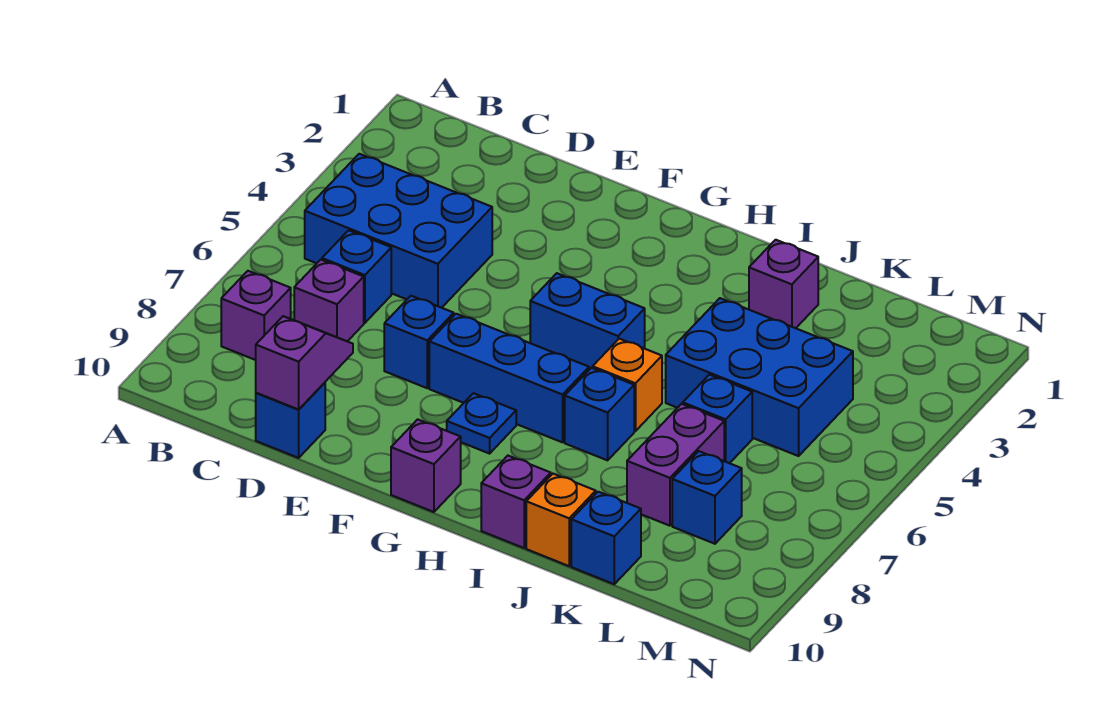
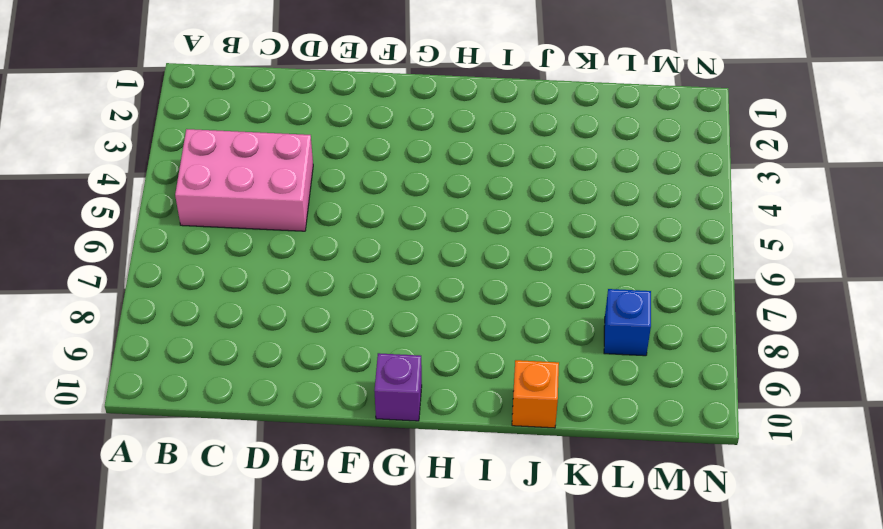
pink 2x3 brick [175,129,313,231] -> blue 2x3 brick [305,154,492,308]
none -> purple 1x1 brick [221,271,291,360]
none -> blue 1x1 brick [322,230,391,323]
none -> purple 1x1 brick [294,260,364,341]

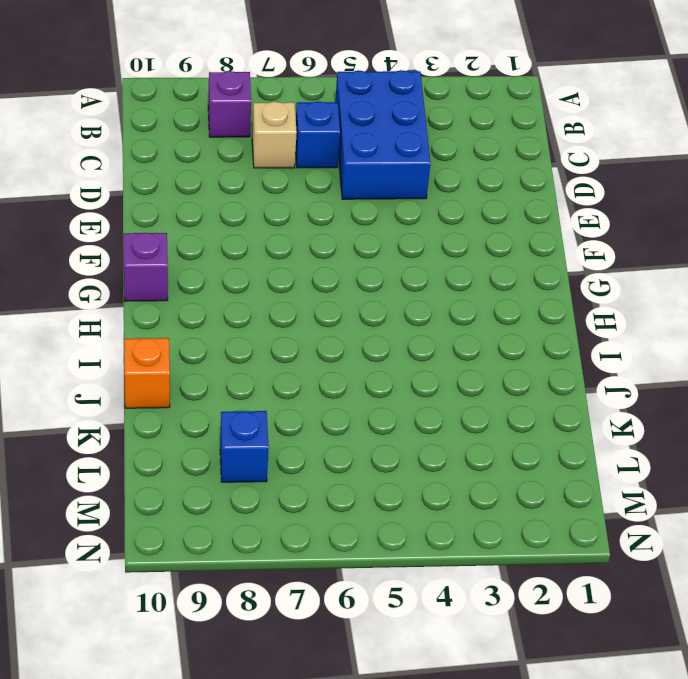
tan 1x1 brick [252,102,297,168] -> purple 1x1 brick [294,260,364,341]
none -> blue 1x1 brick [256,383,325,458]
none -> blue 1x1 brick [384,296,454,388]
none -> blue 1x3 brick [429,314,589,442]

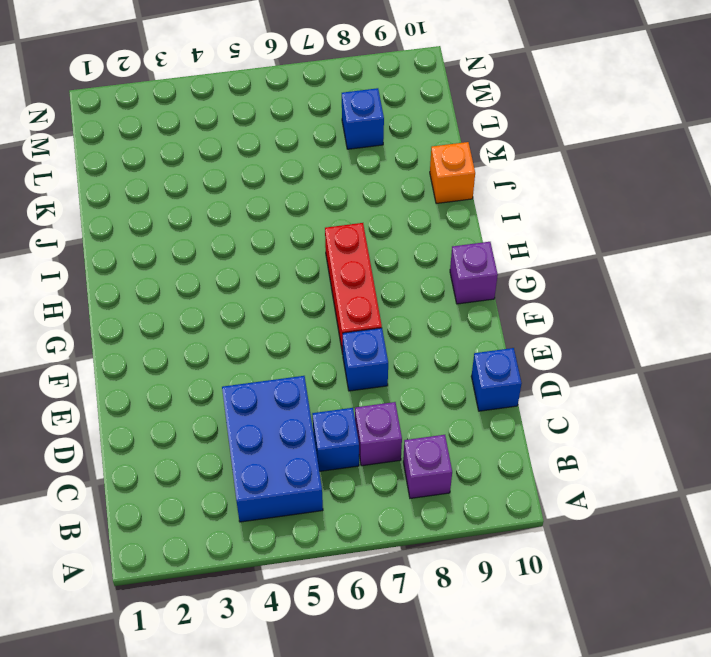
red 1x3 brick [325,223,382,354] -> blue 1x3 brick [429,314,589,442]
none -> blue 1x2 brick [530,273,645,370]
none -> blue 1x1 plate [447,393,516,454]
none -> orange 1x1 brick [593,339,662,431]

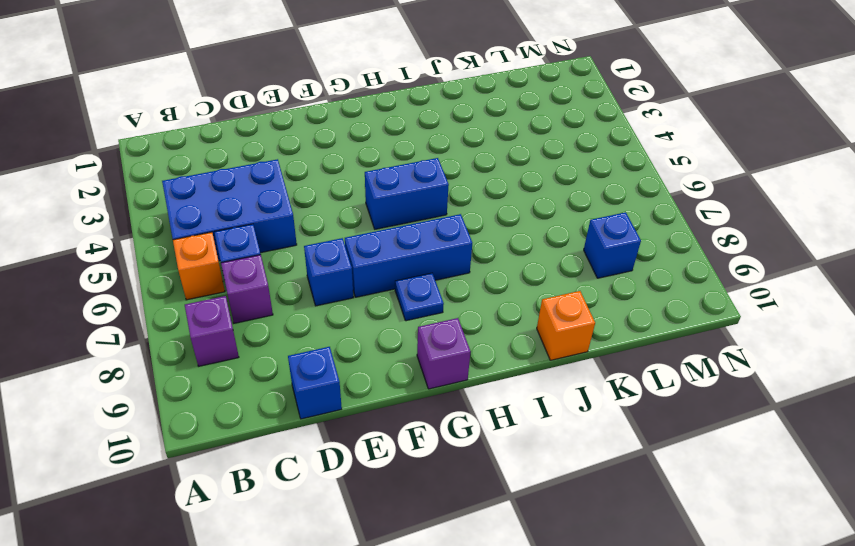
orange 1x1 brick [173,232,225,300] -> orange 1x1 brick moved to [593,339,662,431]
none -> blue 1x1 brick [565,368,634,460]
none -> purple 1x1 brick [481,456,551,548]
none -> purple 1x1 brick [749,240,818,328]

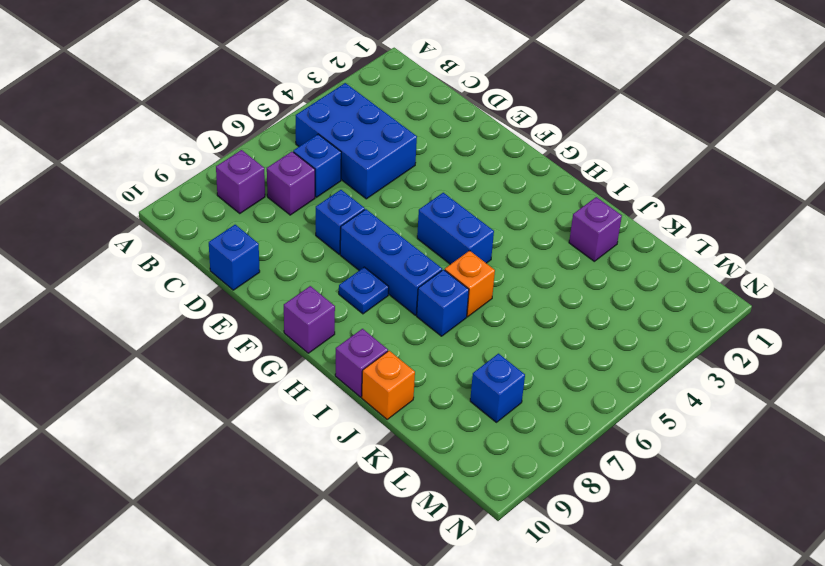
none -> blue 2x3 brick [666,298,853,456]
none -> blue 1x1 brick [683,375,752,463]
none -> purple 1x2 brick [627,404,724,526]

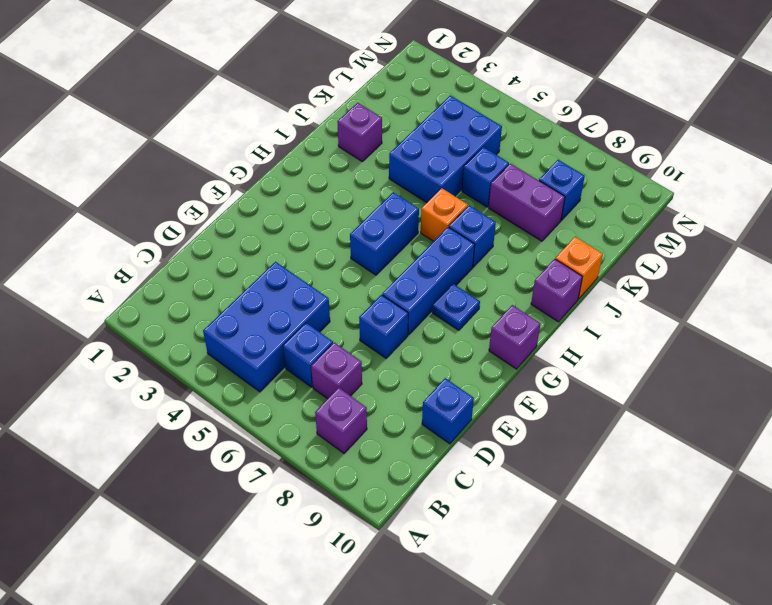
none -> blue 1x1 brick [571,492,641,584]
none -> purple 1x2 slope [256,316,353,409]

